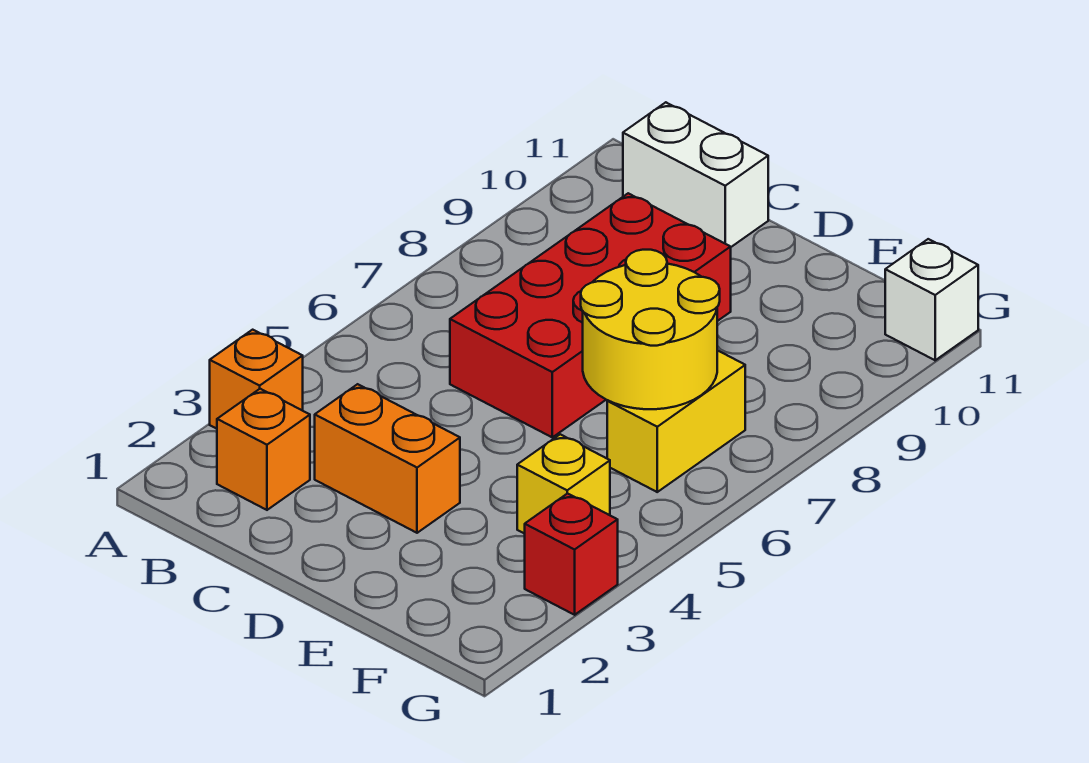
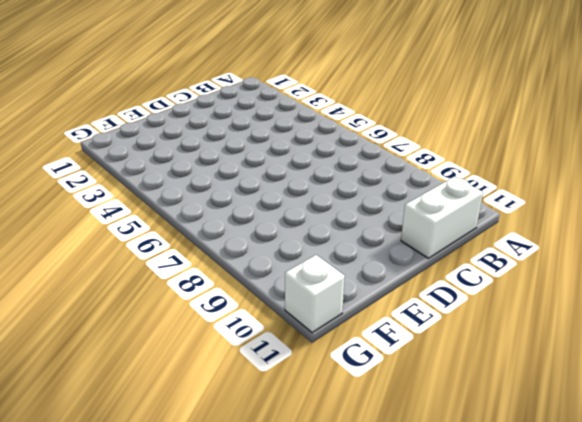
none -> orange 1x1 brick [210,330,303,429]
none -> orange 1x1 brick [217,389,310,510]

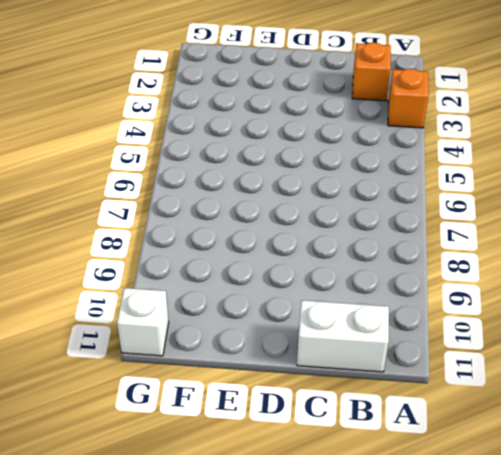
none -> orange 1x2 brick [315,384,460,533]
none -> red 2x4 brick [450,193,731,437]

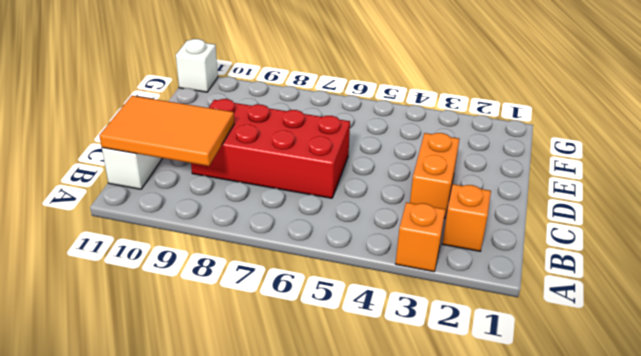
orange 2x3 tile [99,96,234,166] -> none
none -> yellow 1x1 brick [517,434,610,534]
none -> yellow 1x2 brick [607,350,745,492]

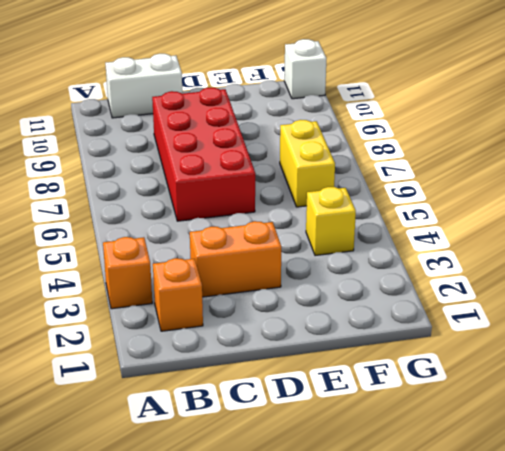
none -> red 1x1 brick [525,493,618,615]
none -> yellow 2x2 round brick [581,250,720,409]

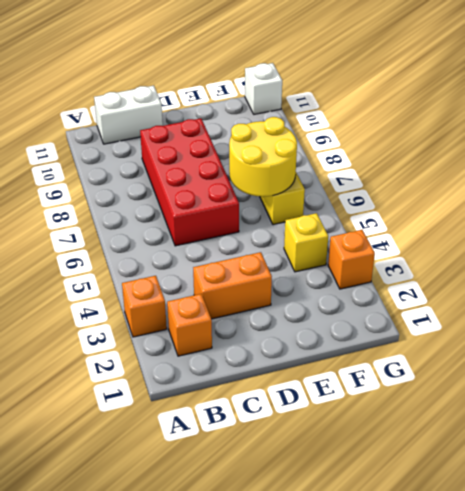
orange 1x1 brick [328,230,375,289] -> red 1x1 brick [525,493,618,615]

